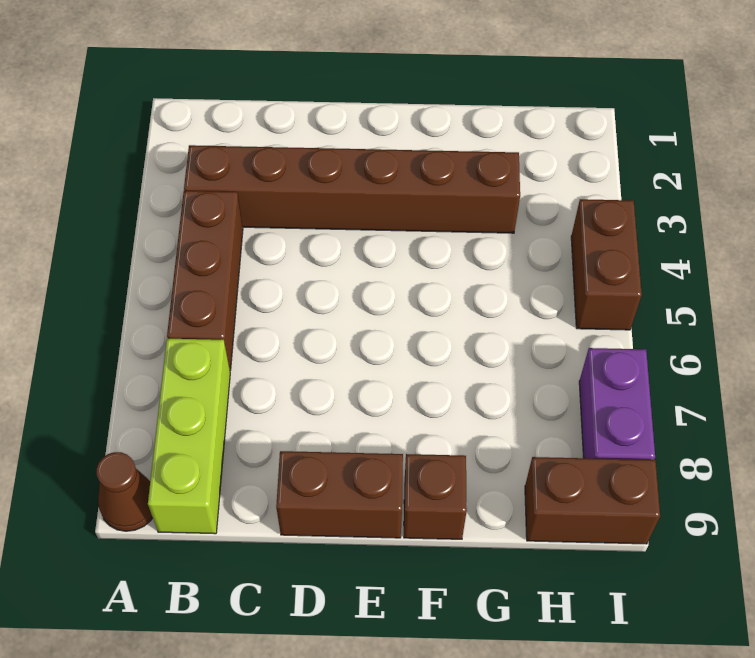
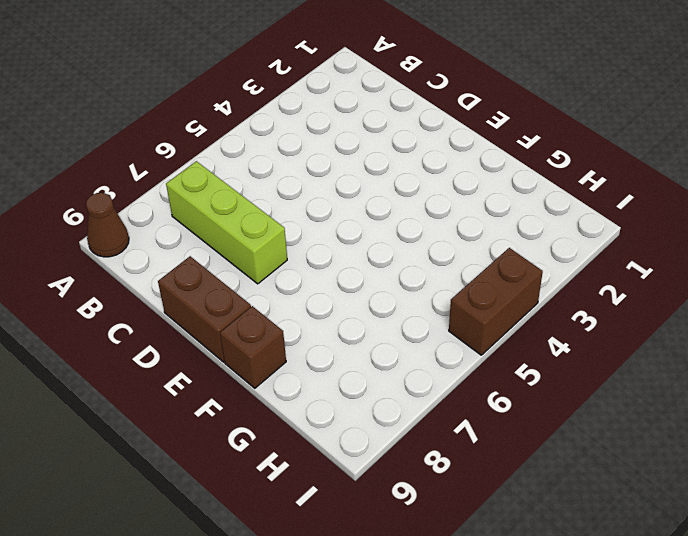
lime 1x3 brick [166,161,287,284] -> lime 1x3 brick turned to [148,339,230,534]
none -> brown 1x6 brick [184,145,520,233]
none -> brown 1x3 brick [167,191,243,370]

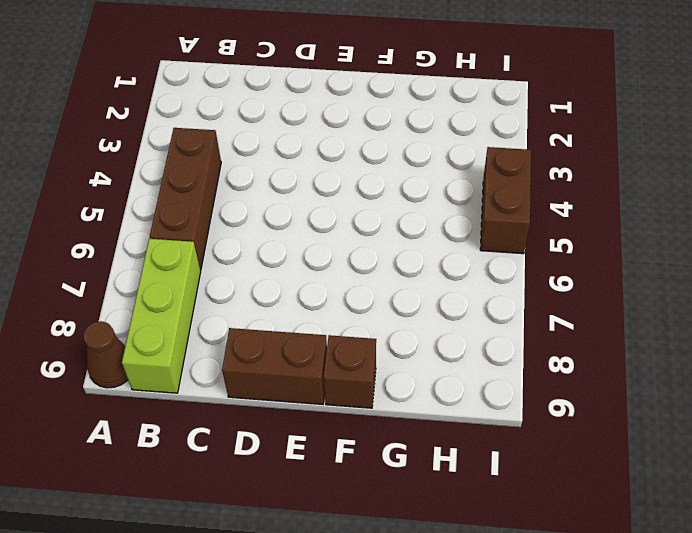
none -> brown 1x6 brick [184,145,520,233]
none -> brown 1x2 brick [525,457,660,544]

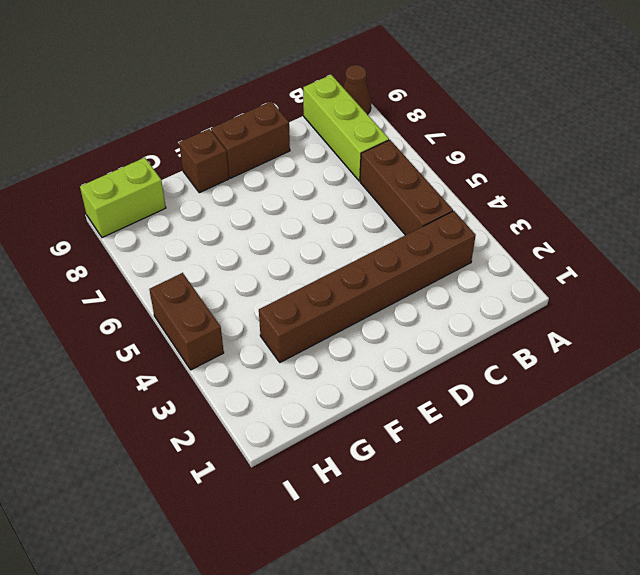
lime 1x2 brick [80,158,166,238] -> brown 1x2 brick [525,457,660,544]
none -> purple 1x2 brick [579,348,655,460]

